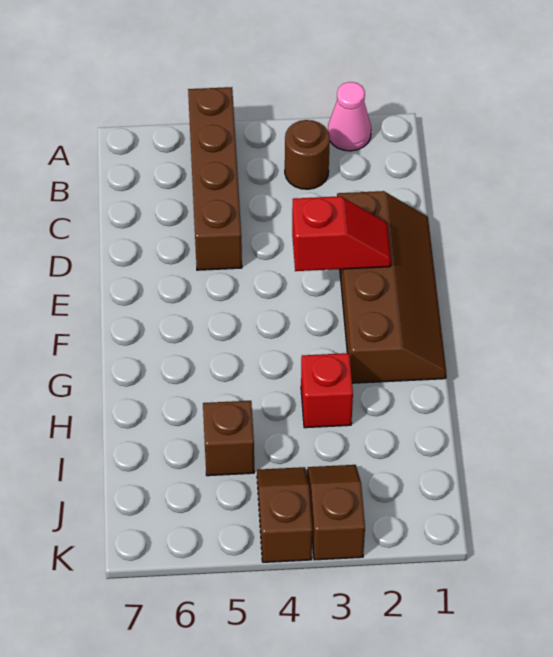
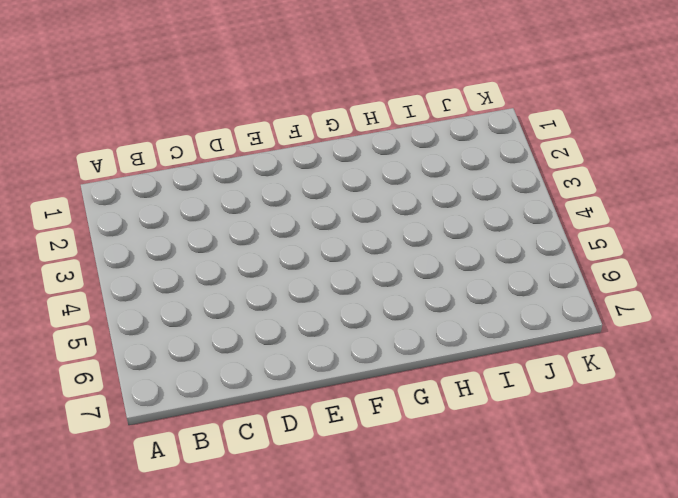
none -> pink 1x1 cone [328,82,371,151]
none -> brown 1x4 brick [188,87,242,270]

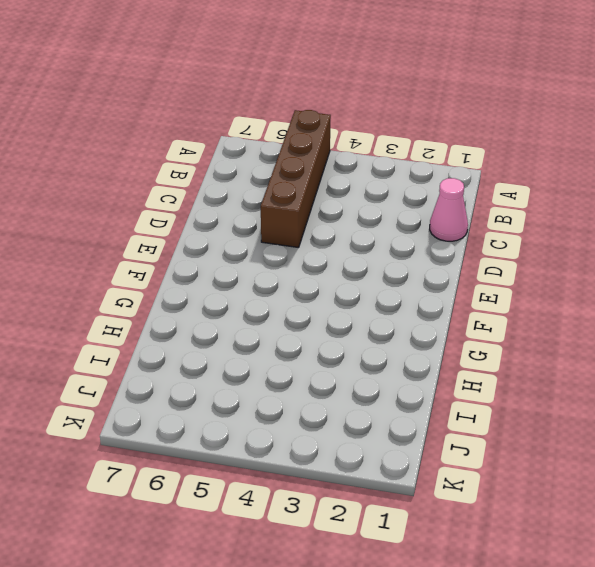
pink 1x1 cone [430,178,468,241] -> pink 1x1 cone moved to [328,82,371,151]
none -> brown 1x1 round brick [285,120,330,189]
none -> brown 2x4 slope [337,191,446,383]

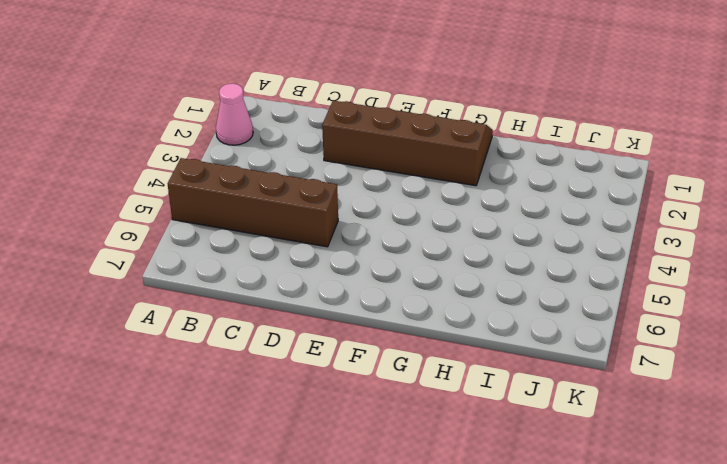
none -> brown 1x1 round brick [285,120,330,189]
none -> red 1x1 brick [301,353,353,428]

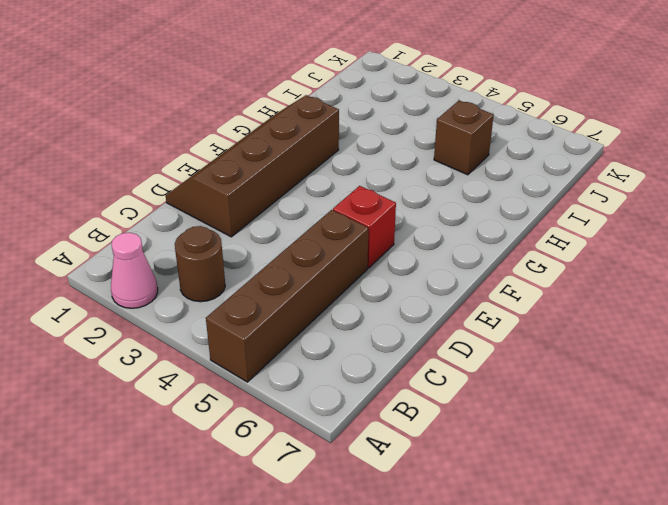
red 1x1 brick [333,186,396,268] -> red 1x1 brick moved to [301,353,353,428]
none -> brown 1x2 slope [307,465,365,560]
none -> brown 1x2 slope [257,467,312,562]

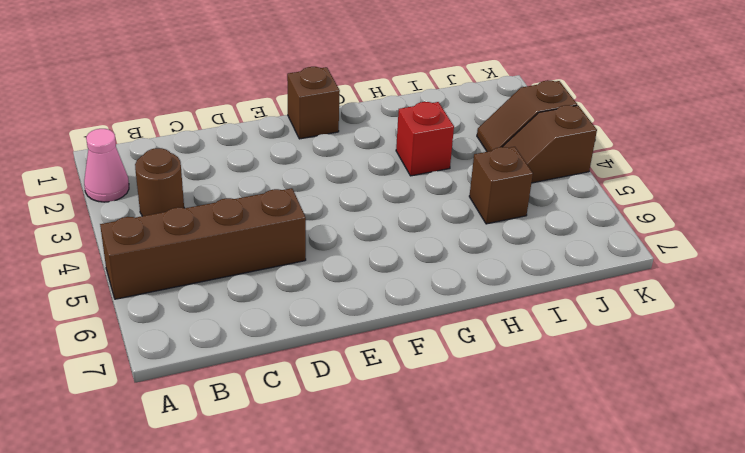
brown 1x1 brick [287,67,340,139] -> brown 2x4 slope [337,191,446,383]
none -> red 1x2 slope [292,196,391,271]

